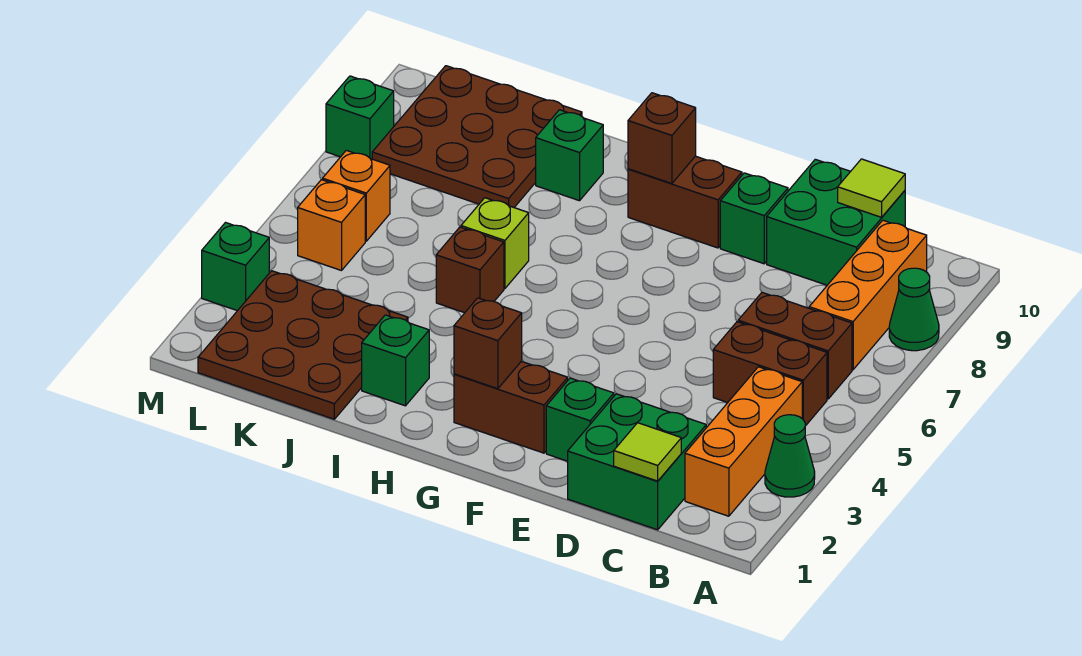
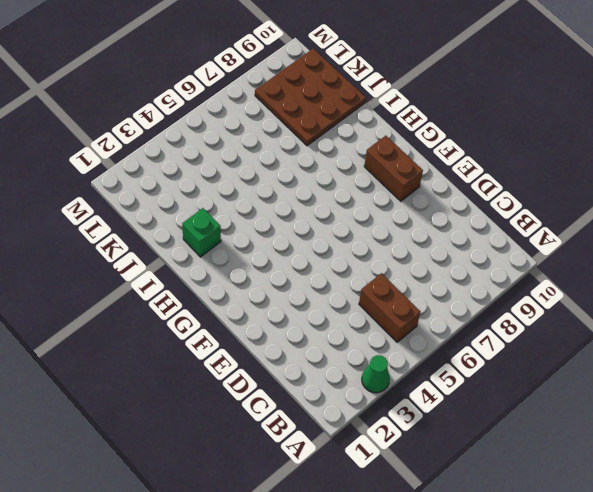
none -> green 1x1 cone [889,268,939,351]
none -> orange 1x3 brick [685,367,802,516]
none -> brown 1x2 brick [738,293,852,399]

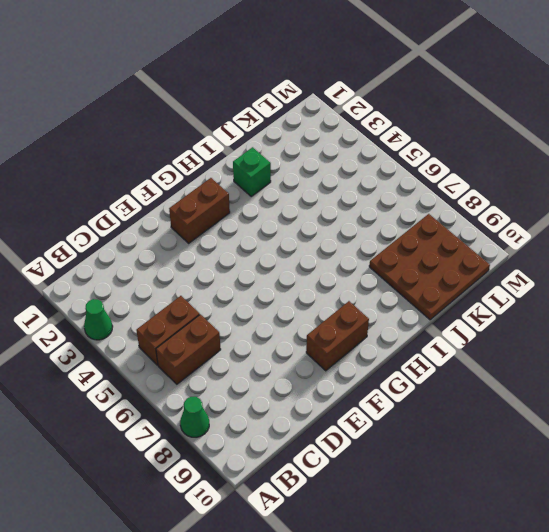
none -> orange 1x3 brick [685,367,802,516]
none -> orange 1x3 brick [809,220,927,370]
none -> green 2x2 brick [568,394,706,530]

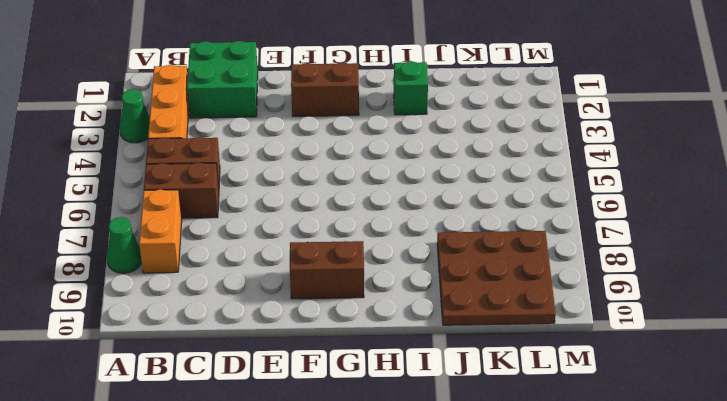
orange 1x2 brick [139,190,182,273] -> orange 1x3 brick [809,220,927,370]
none -> green 2x2 brick [767,159,905,285]
none -> green 1x1 brick [546,378,614,461]
none -> green 1x1 brick [720,173,788,264]

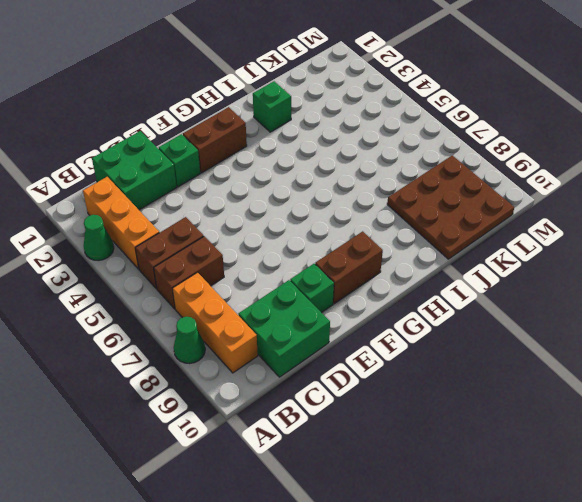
none -> brown 1x1 brick [436,227,504,313]
none -> lime 1x1 brick [461,198,529,289]
none -> green 1x1 brick [536,110,603,201]

